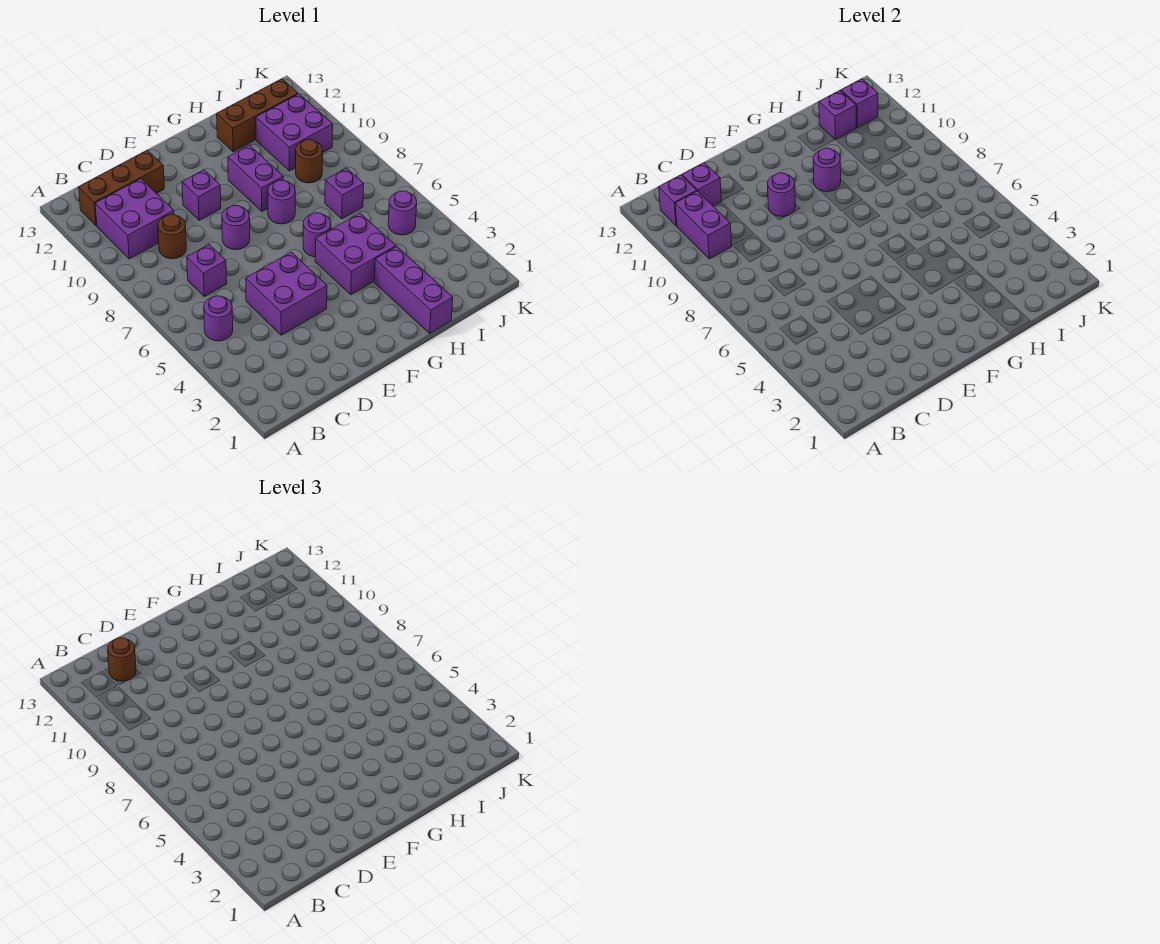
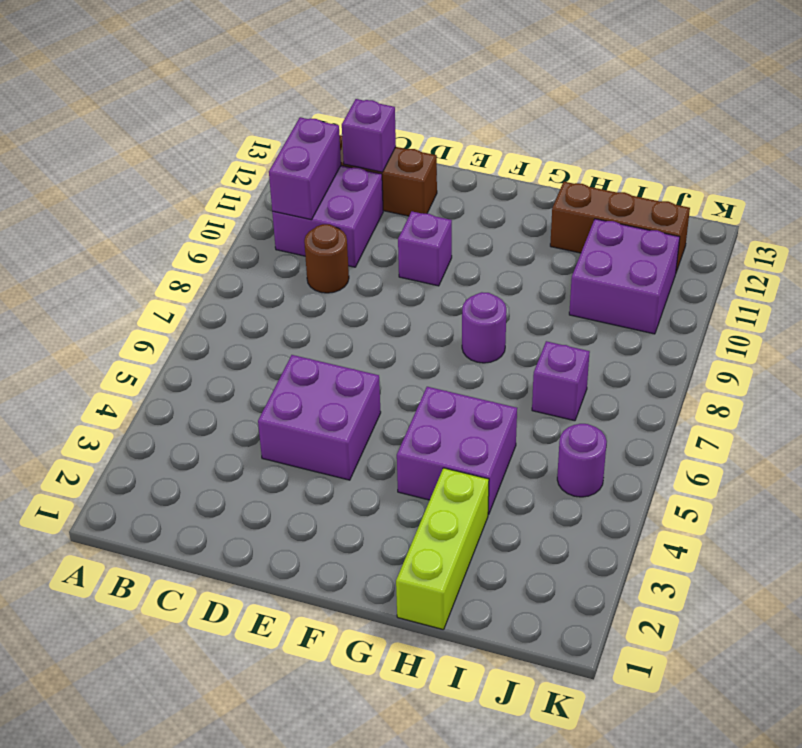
lime 1x3 brick [396,468,489,630] -> purple 1x3 brick [374,247,453,333]
none -> purple 1x1 round brick [204,296,233,341]
none -> purple 1x1 brick [187,245,227,296]
none -> purple 1x1 round brick [222,205,250,250]

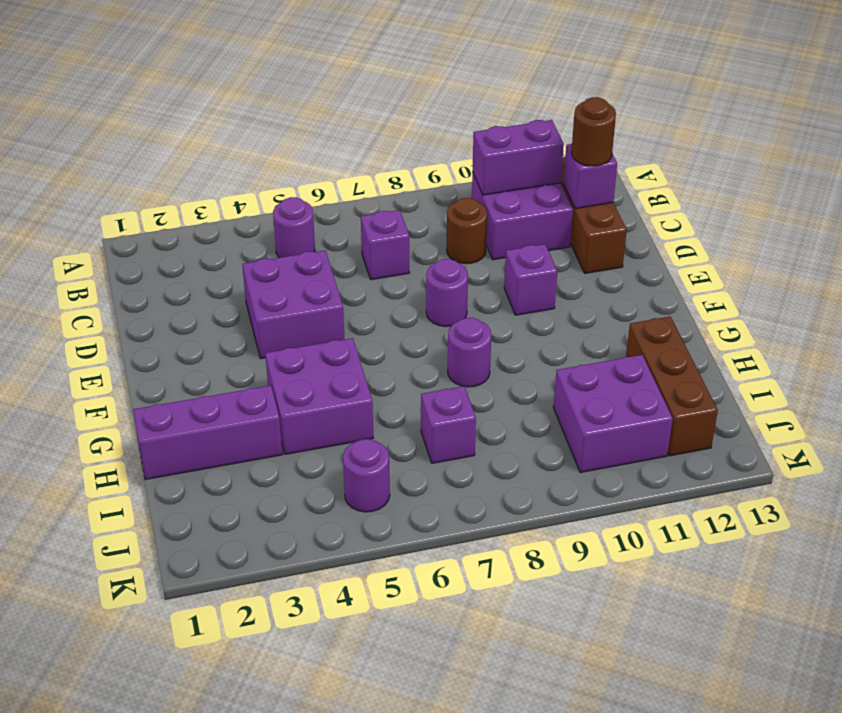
none -> purple 1x1 round brick [303,213,331,257]
none -> purple 1x2 brick [228,145,283,211]
none -> brown 1x1 round brick [296,140,323,183]

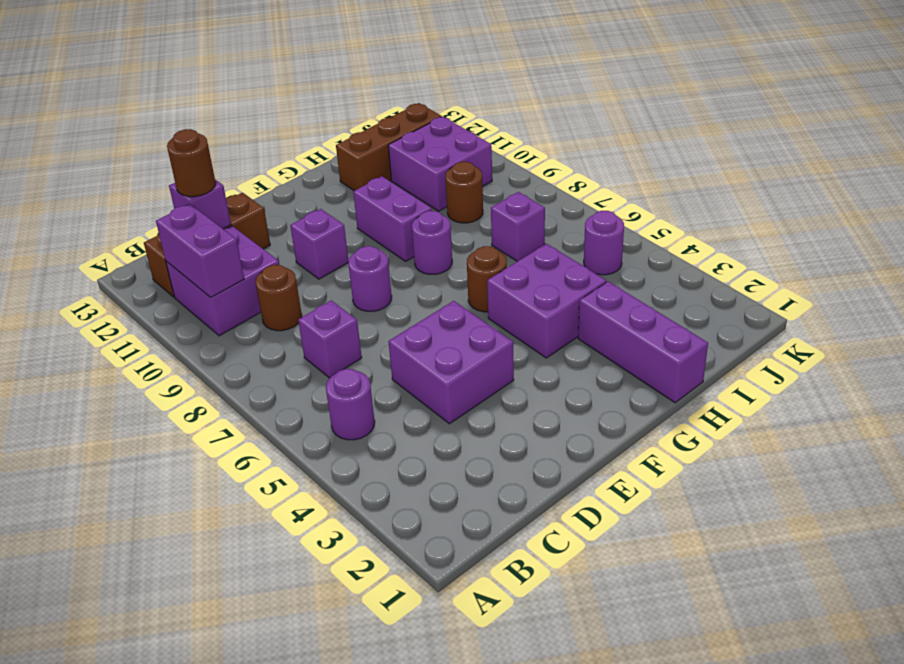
brown 1x1 round brick [467,246,507,312] -> purple 1x1 round brick [303,213,331,257]
none -> purple 1x1 brick [659,175,697,226]
none -> purple 1x1 round brick [768,173,795,216]
none -> purple 1x1 round brick [813,148,841,192]

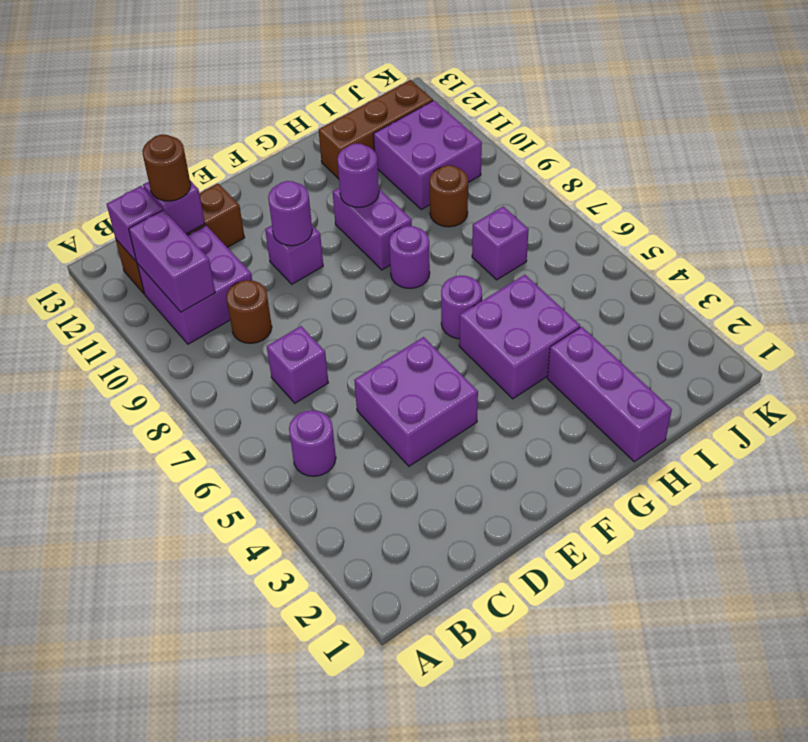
none -> purple 1x1 round brick [222,205,250,250]
none -> purple 1x1 round brick [388,191,417,235]
none -> purple 1x1 brick [819,91,856,140]

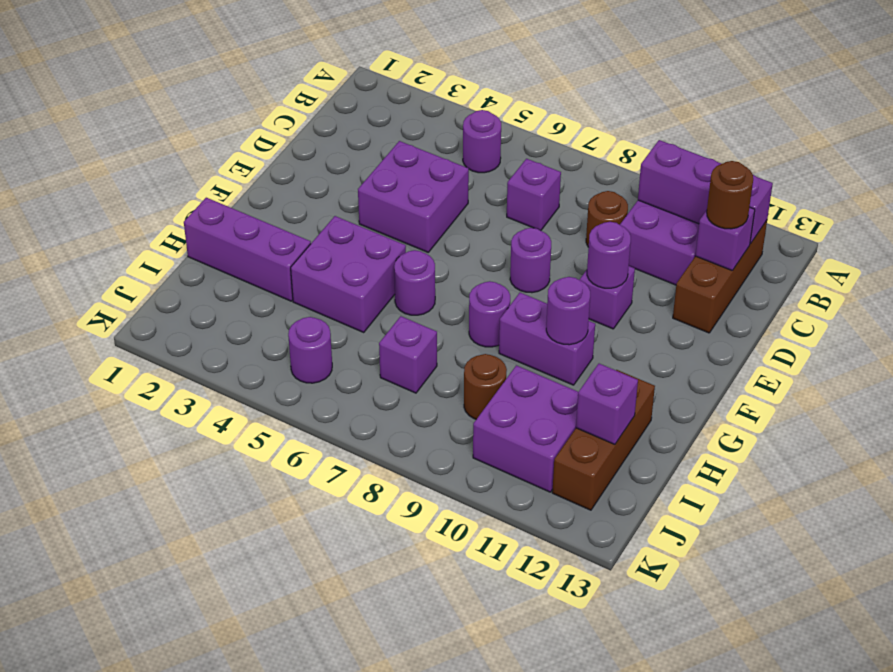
none -> purple 1x1 brick [841,79,878,128]

